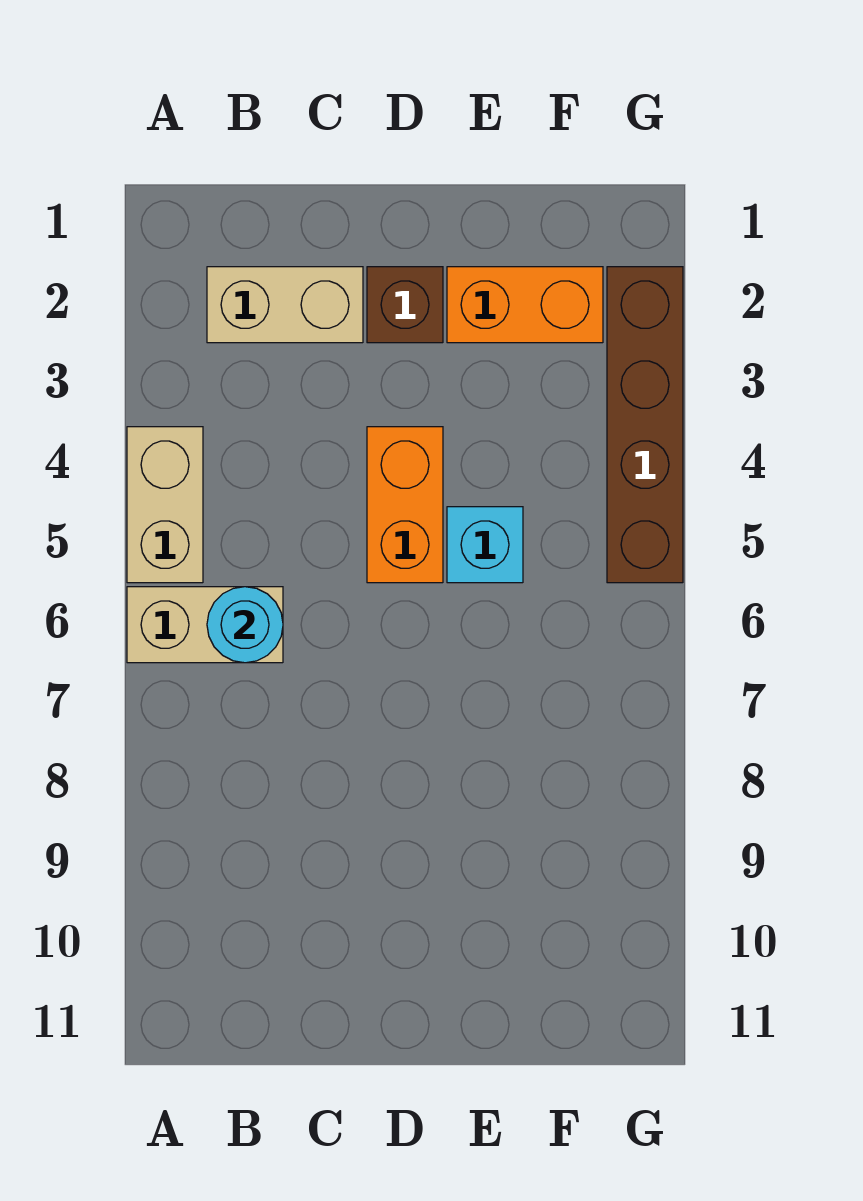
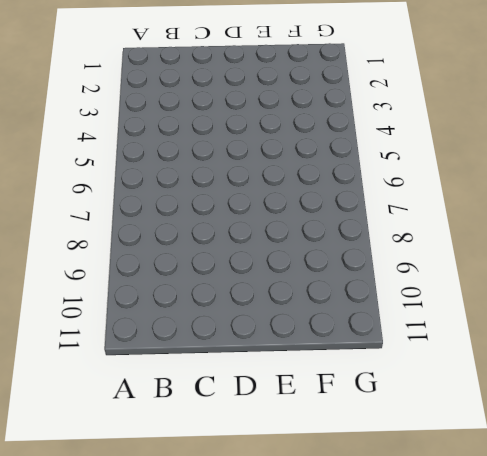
none -> tan 1x2 brick [127,427,203,583]
none -> tan 1x2 brick [127,587,283,663]

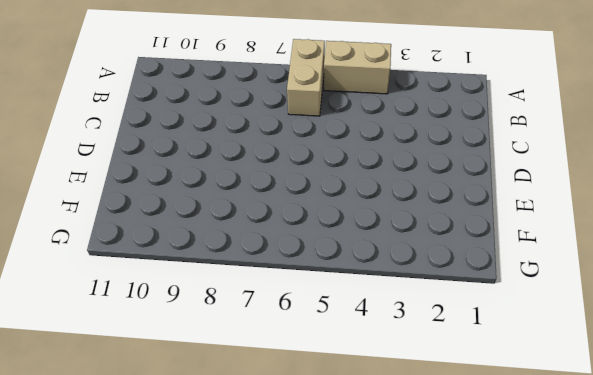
none -> tan 1x2 brick [207,267,363,343]
none -> brown 1x1 brick [367,267,443,343]

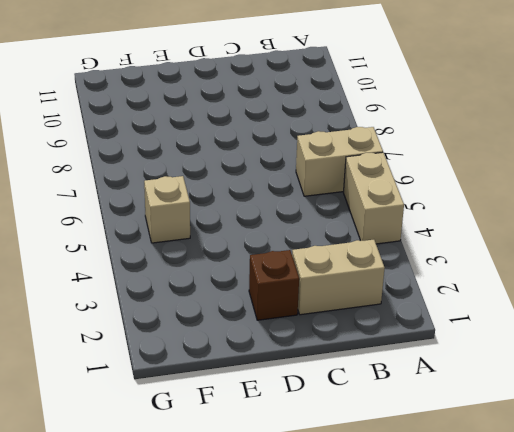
tan 1x1 brick [144,176,190,243] -> none
none -> orange 1x2 brick [367,427,443,583]
none -> orange 1x2 brick [447,267,603,343]

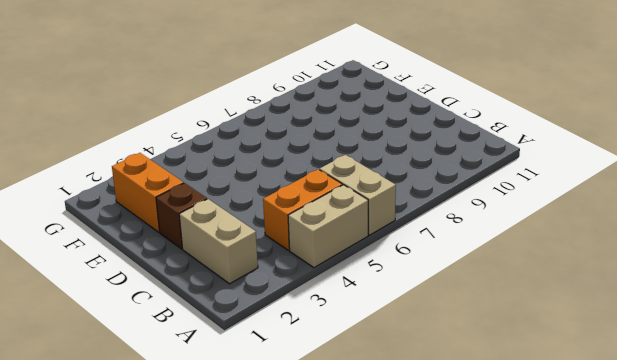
orange 1x2 brick [263,169,342,250] -> orange 1x2 brick moved to [367,427,443,583]
none -> cyan 1x1 brick [447,507,523,583]
none -> brown 1x4 brick [607,267,683,583]

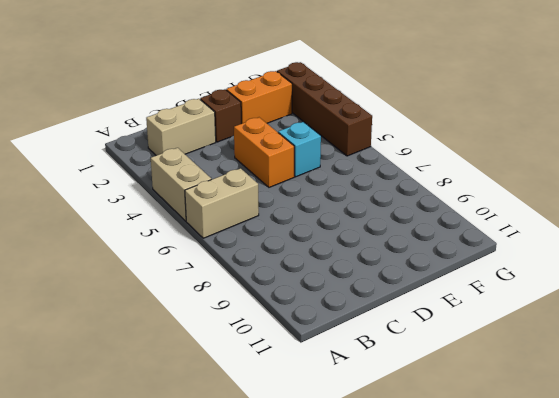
none -> cyan 1x1 round brick [207,587,283,663]

